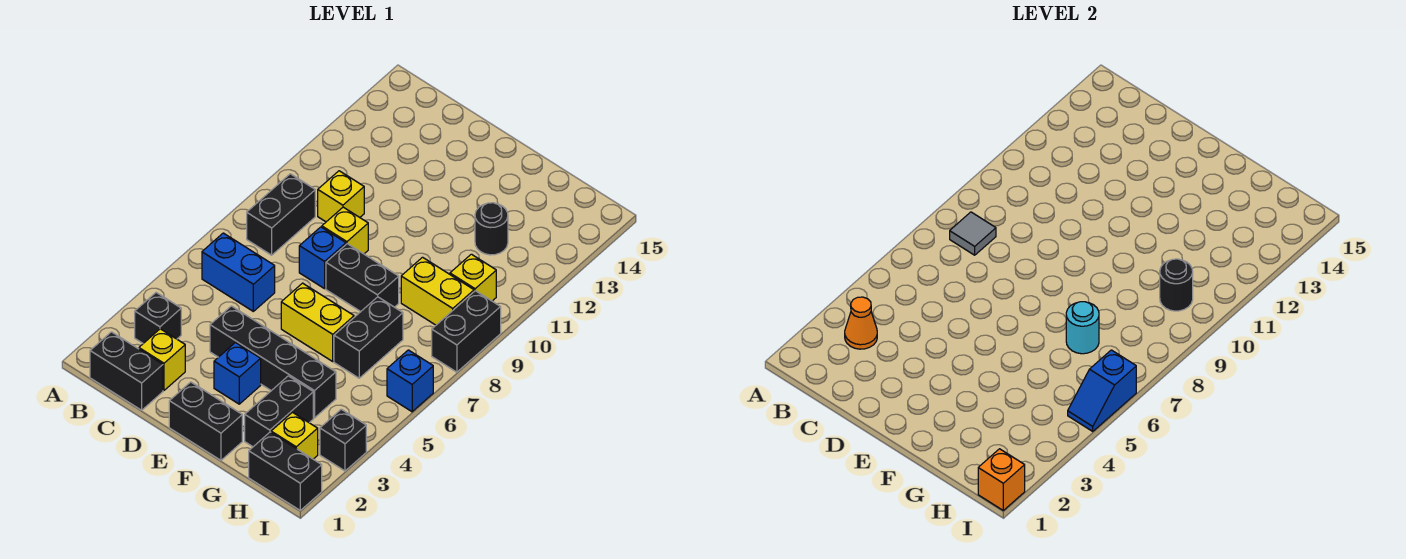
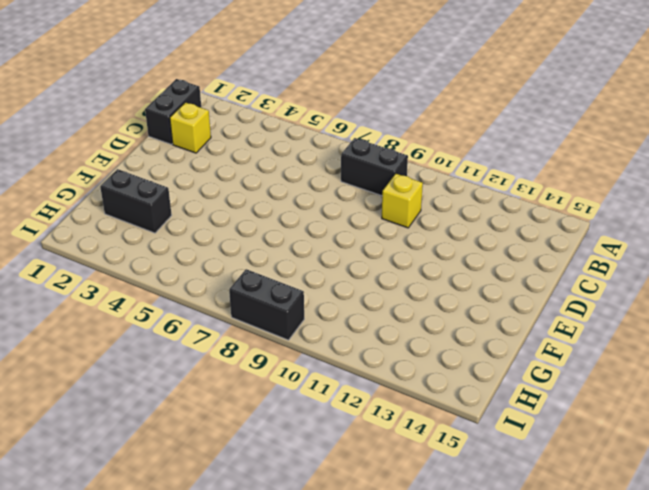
none -> black 1x1 brick [135,292,181,343]
none -> blue 1x2 brick [202,233,275,311]
none -> black 1x4 brick [210,306,336,418]

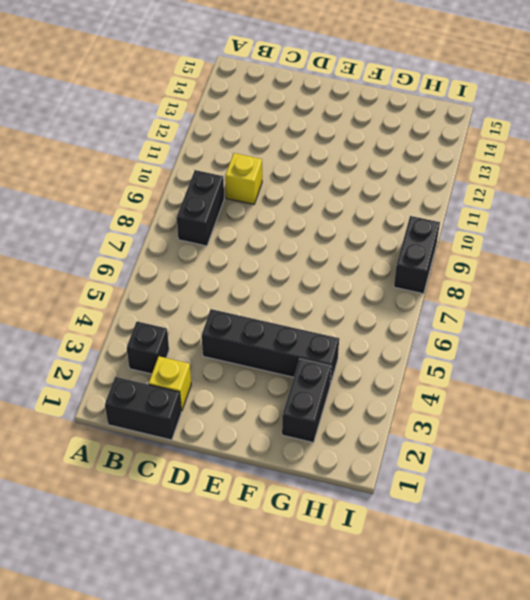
none -> blue 1x2 brick [202,233,275,311]
none -> blue 1x1 brick [299,227,346,289]
none -> yellow 1x1 brick [322,207,368,254]

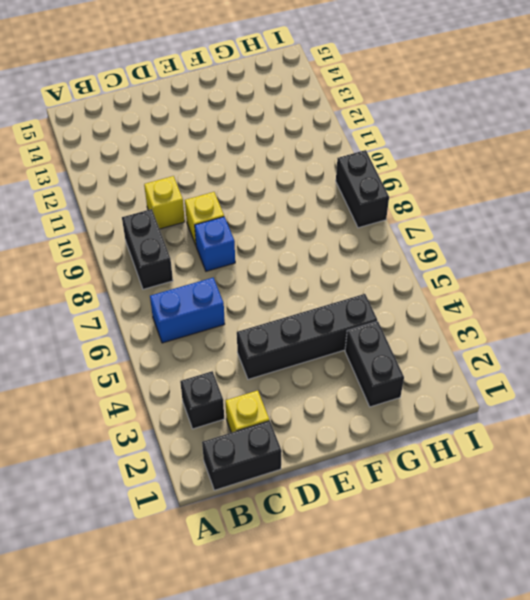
none -> black 1x2 brick [169,382,242,460]
none -> blue 1x1 brick [214,343,261,404]
none -> yellow 1x2 brick [281,283,354,361]

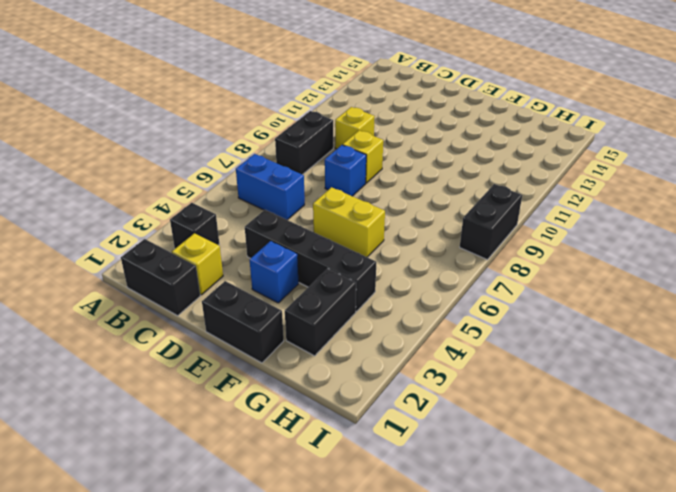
none -> black 1x2 brick [326,244,399,312]
none -> black 1x2 brick [334,297,403,378]
none -> yellow 1x2 brick [401,257,474,325]

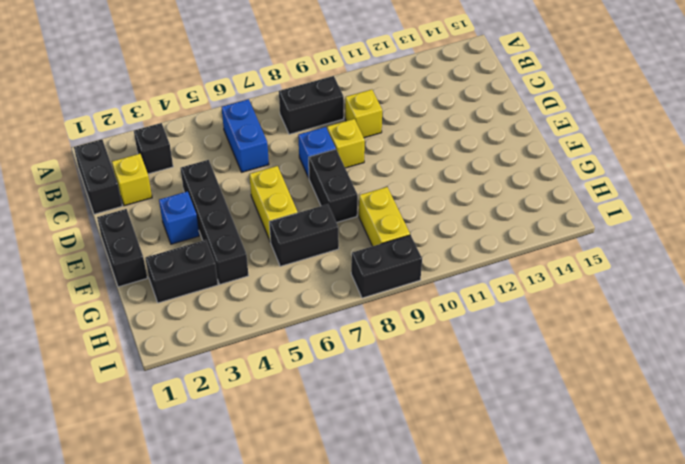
none -> black 1x1 round brick [475,203,508,255]
none -> black 1x2 brick [249,432,322,510]
none -> yellow 1x1 brick [271,412,318,459]

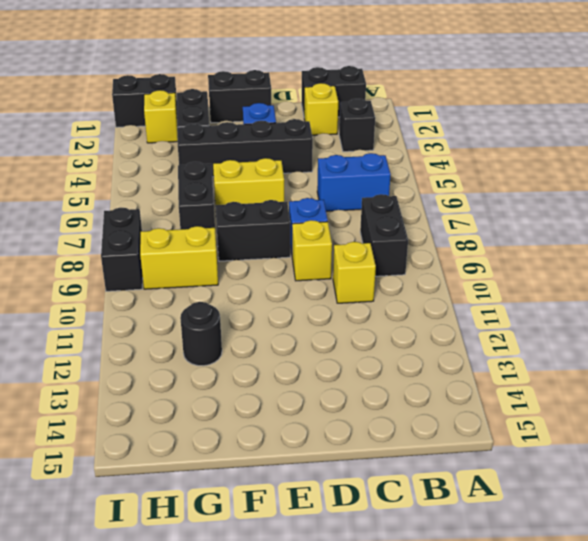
none -> yellow 1x1 brick [450,254,496,301]
none -> black 1x1 brick [320,409,366,471]
none -> blue 1x1 brick [387,350,433,412]

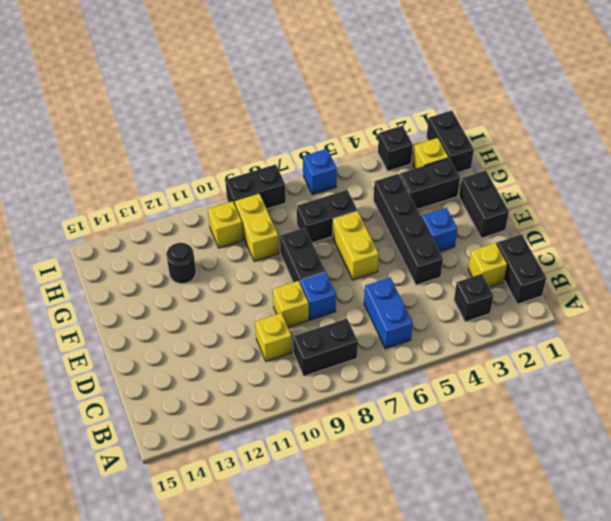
none -> orange 1x1 cone [845,297,877,349]
none -> grey 1x1 tile [950,212,996,255]
none -> cyan 1x1 round brick [1066,302,1099,354]

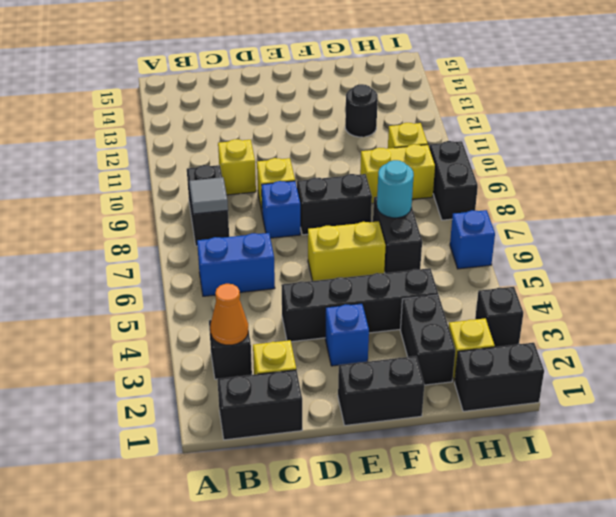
none -> black 1x1 round brick [1160,259,1193,311]
none -> orange 1x1 brick [978,449,1025,510]
none -> blue 1x2 slope [1068,350,1136,431]

